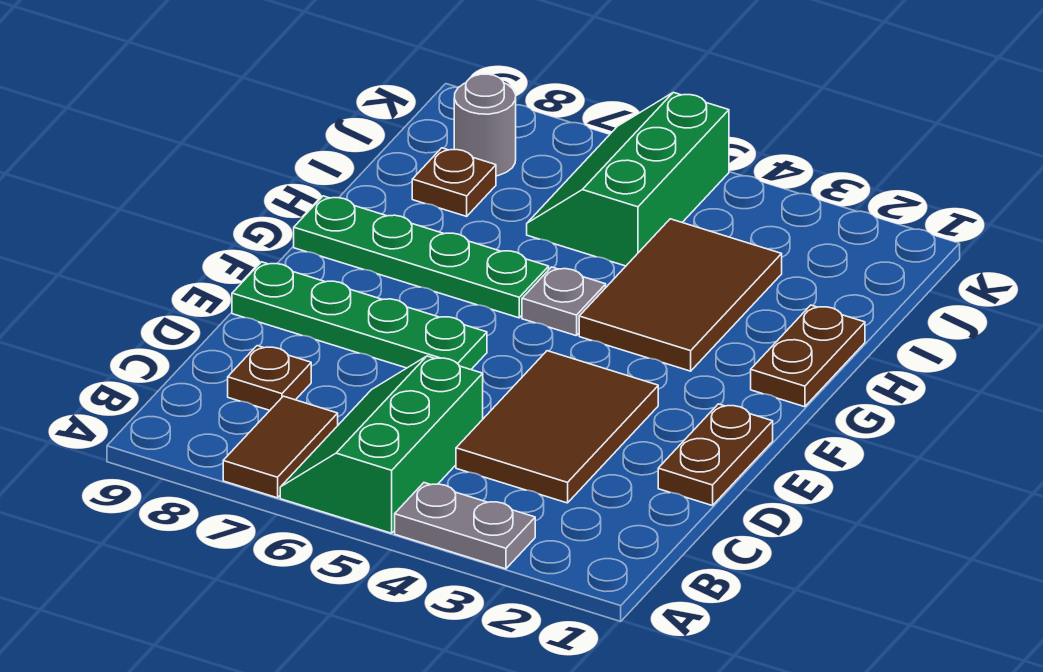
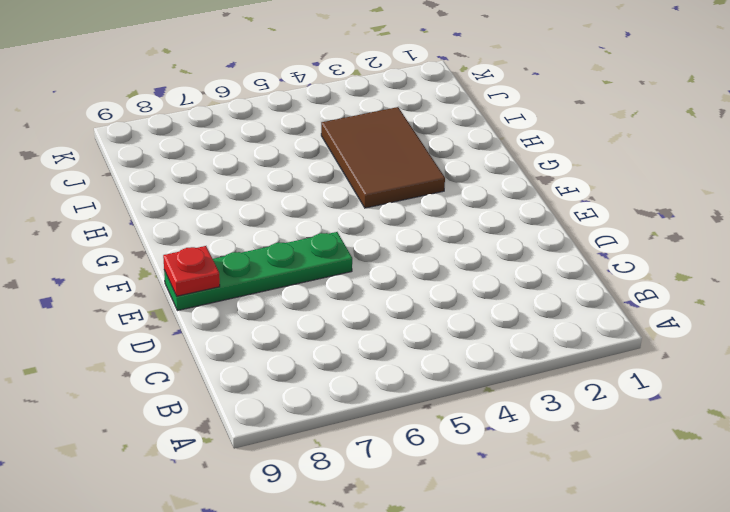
red 1x1 plate [163,246,220,296] -> none
none -> grey 1x2 plate [395,483,535,569]
none -> green 2x3 slope [280,356,483,533]
none -> brown 1x2 tile [223,396,338,498]

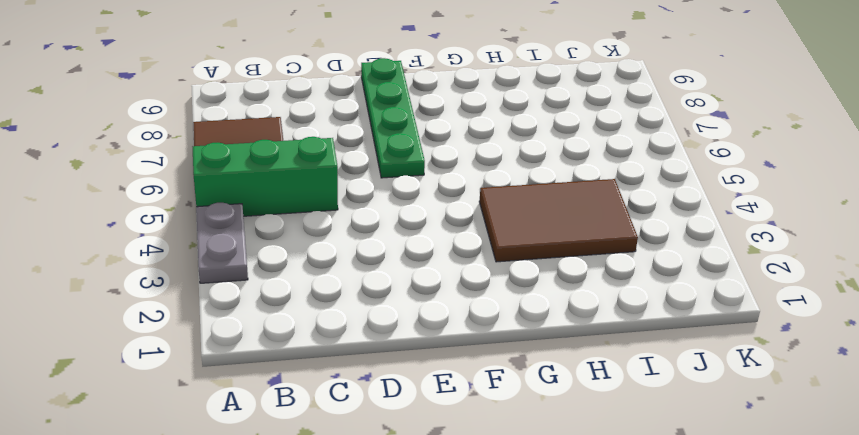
none -> brown 2x3 tile [456,351,658,503]
none -> brown 1x1 plate [228,346,311,410]
none -> brown 1x2 plate [658,404,773,506]

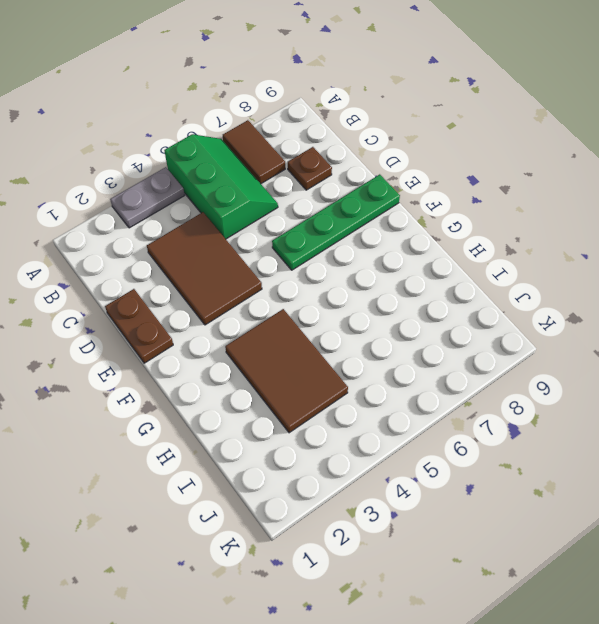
none -> brown 1x2 plate [751,305,865,407]
none -> grey 1x1 plate [522,267,606,336]
none -> green 1x4 plate [294,196,549,318]

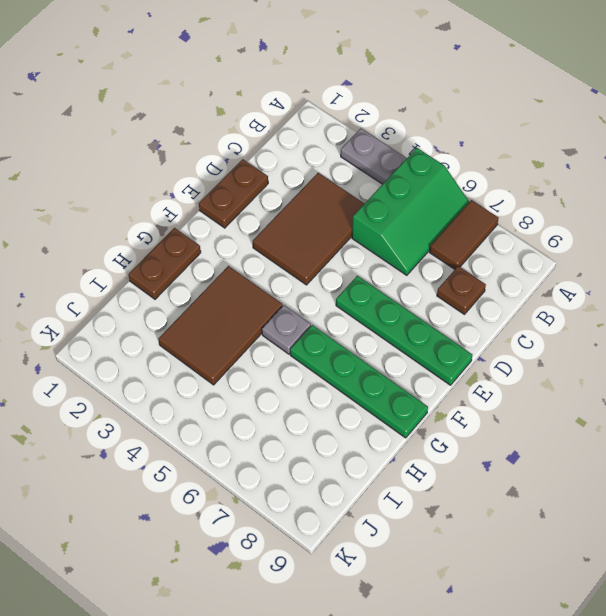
none -> green 2x3 slope [527,92,729,266]
none -> brown 1x1 plate [412,148,496,216]
none -> grey 1x1 round brick [454,74,516,176]

